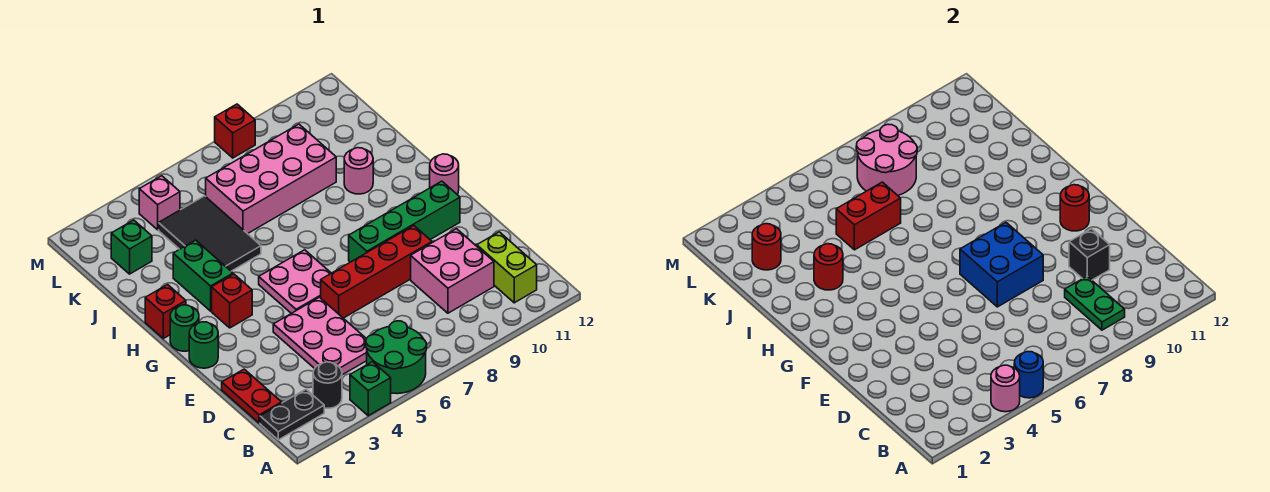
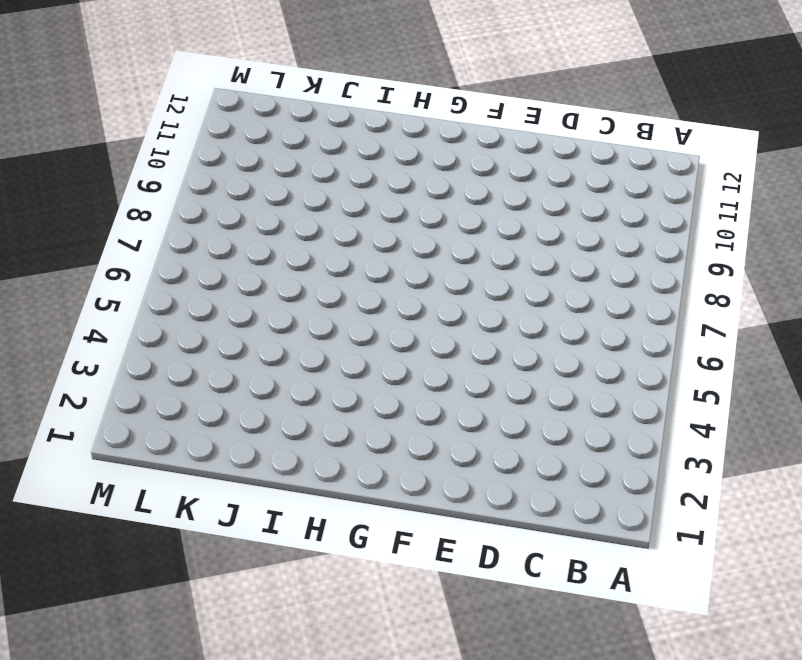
none -> green 1x1 brick [350,362,391,416]
none -> green 2x2 round brick [366,321,427,394]
none -> black 1x2 plate [260,389,324,440]
none -> black 1x1 round brick [313,362,342,408]

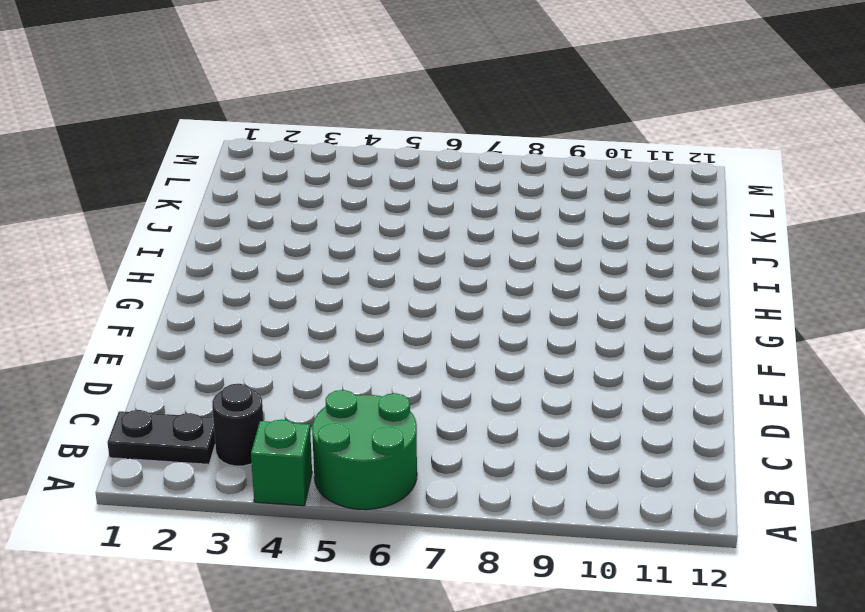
none -> lime 1x2 brick [477,232,537,303]
none -> red 1x2 plate [222,369,282,423]
none -> pink 2x3 plate [273,297,367,375]
none -> pink 2x2 brick [411,229,494,313]

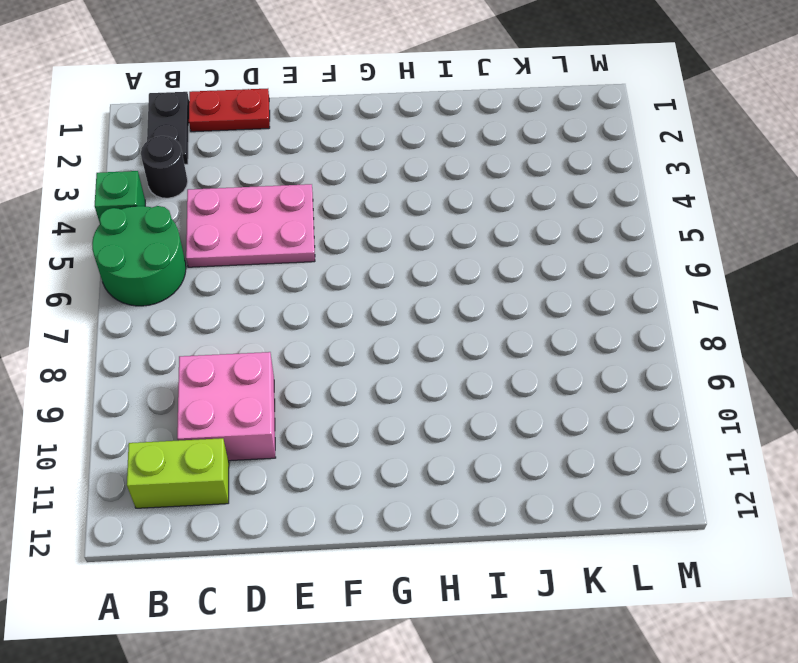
none -> red 1x4 brick [321,226,432,318]
none -> green 1x1 round brick [189,322,218,368]
none -> pink 2x2 plate [259,250,331,313]
none -> green 1x4 brick [349,181,460,262]

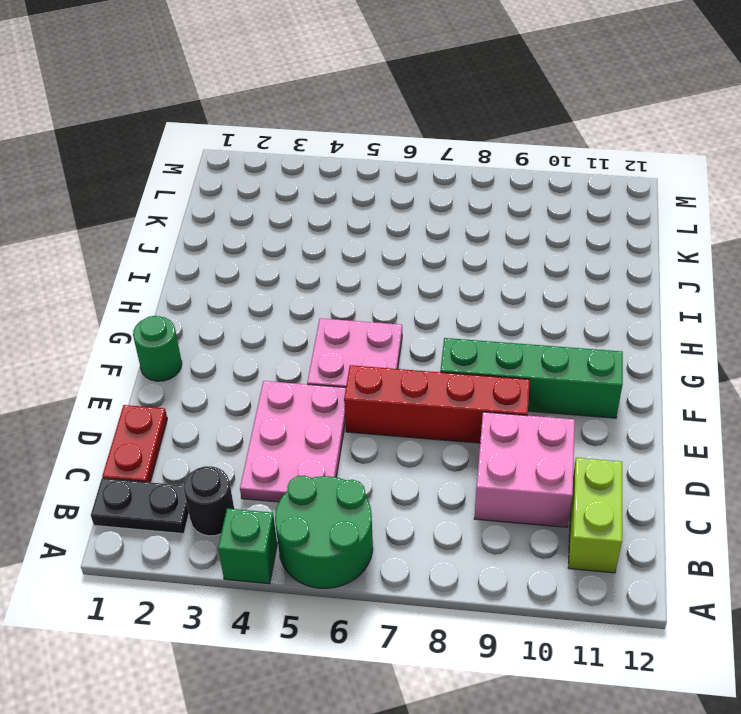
none -> green 1x1 round brick [170,305,199,351]
none -> red 1x1 brick [212,274,252,328]
none -> pink 1x1 round brick [430,154,459,194]
none -> red 1x1 brick [145,285,186,338]

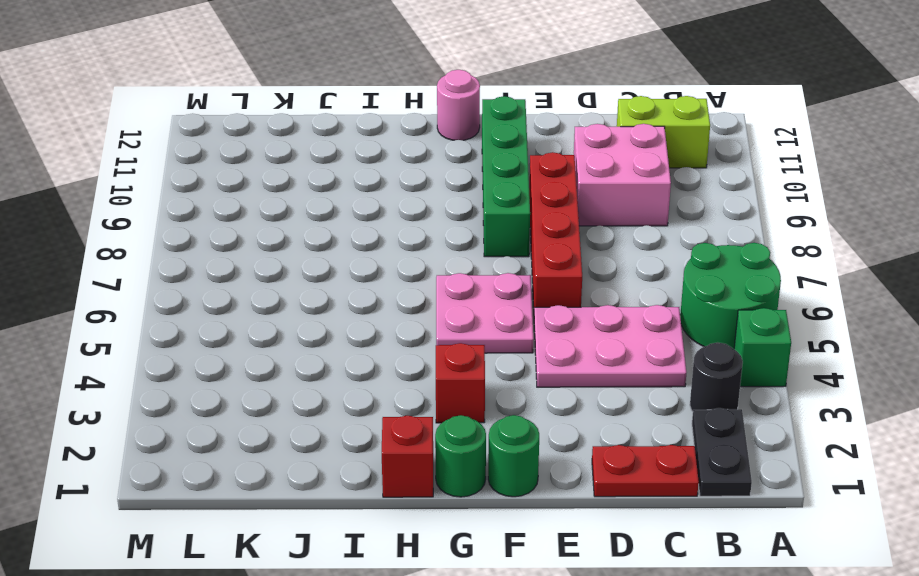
none -> green 1x2 brick [173,240,233,311]
none -> black 2x3 tile [159,196,261,271]
none -> pink 1x1 round brick [344,148,373,194]
none -> pink 2x4 brick [206,124,336,234]

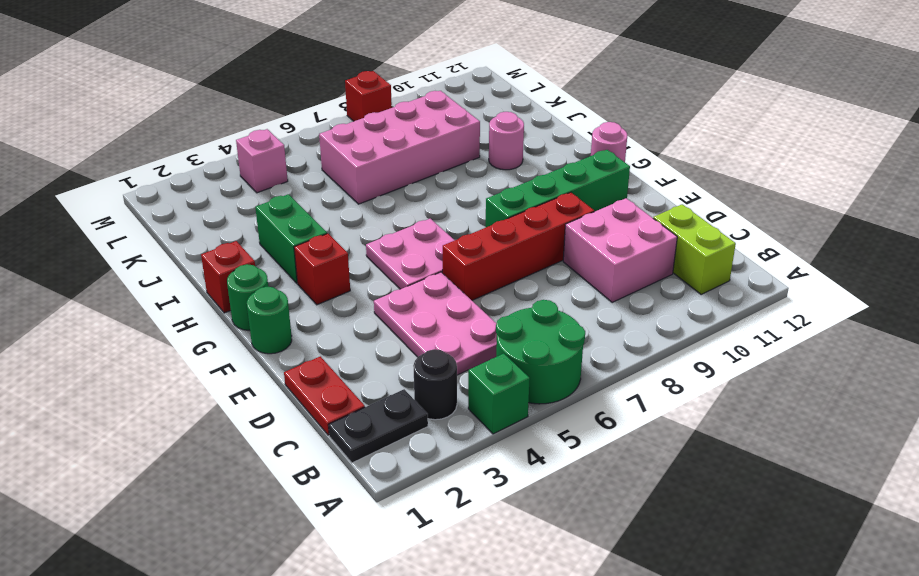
none -> black 2x3 tile [159,196,261,271]
none -> green 1x1 brick [111,220,152,274]
none -> pink 1x1 round brick [991,365,1020,412]
none -> blue 1x1 round brick [1014,352,1043,398]

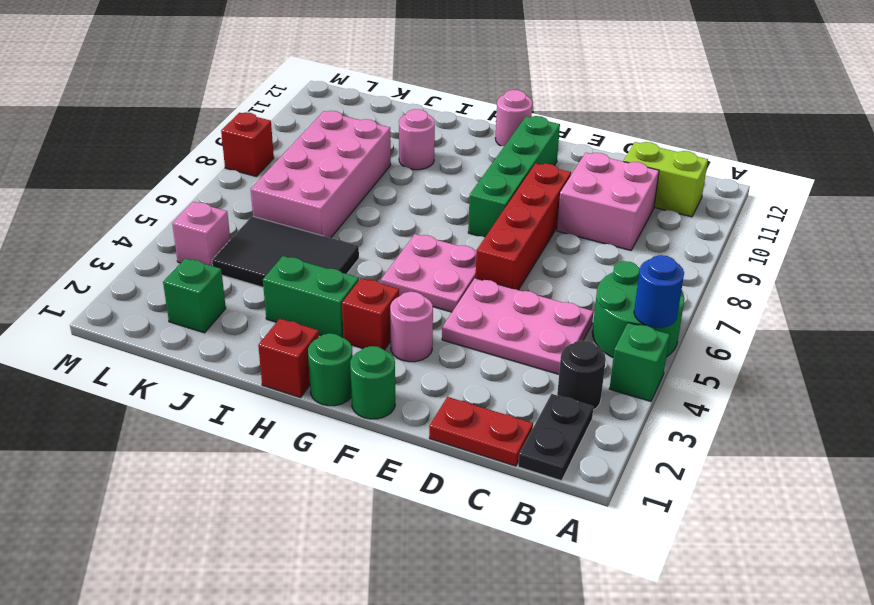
pink 1x1 round brick [390,292,433,362] -> pink 1x1 round brick moved to [991,365,1020,412]
none -> green 1x2 plate [1065,276,1125,330]
none -> black 1x1 brick [1069,229,1110,280]
none -> blue 2x2 brick [960,223,1043,307]
none -> red 1x1 round brick [1060,185,1089,231]

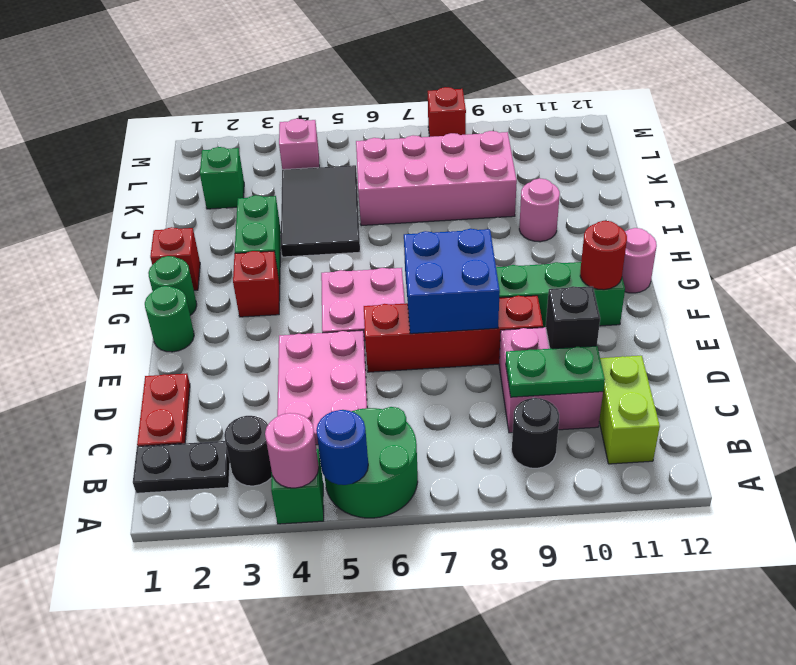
black 1x1 round brick [512,398,559,468] -> none
green 1x2 plate [506,346,605,397] -> green 1x2 plate turned to [1065,276,1125,330]
none -> red 1x1 round brick [814,244,843,290]
none -> red 1x2 brick [836,182,901,250]
none -> red 1x1 round brick [752,224,781,270]
none -> pink 2x2 round brick [856,124,917,195]

